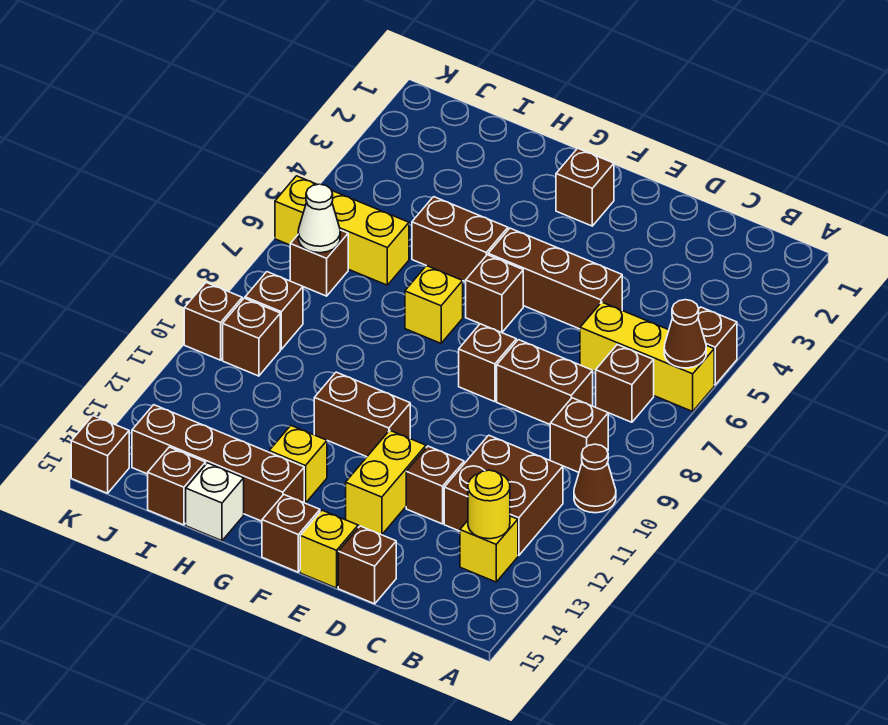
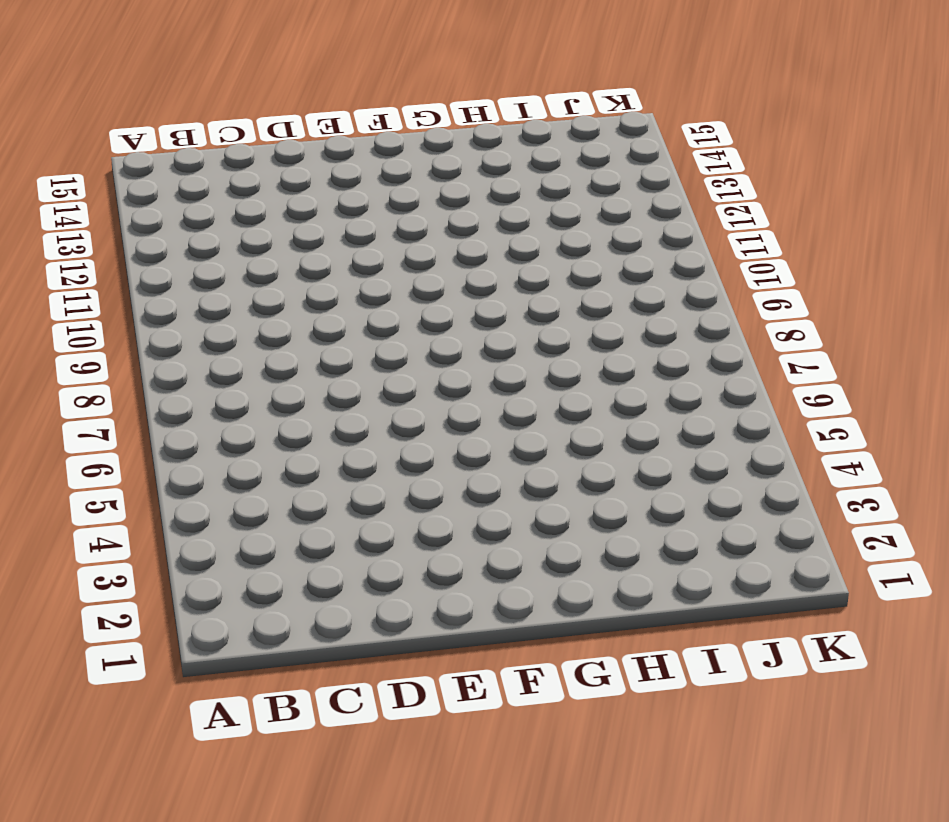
none -> brown 1x1 brick [698,307,737,385]
none -> yellow 1x3 brick [580,302,714,411]
none -> brown 1x1 cone [574,444,616,513]
none -> brown 1x1 brick [596,345,654,422]

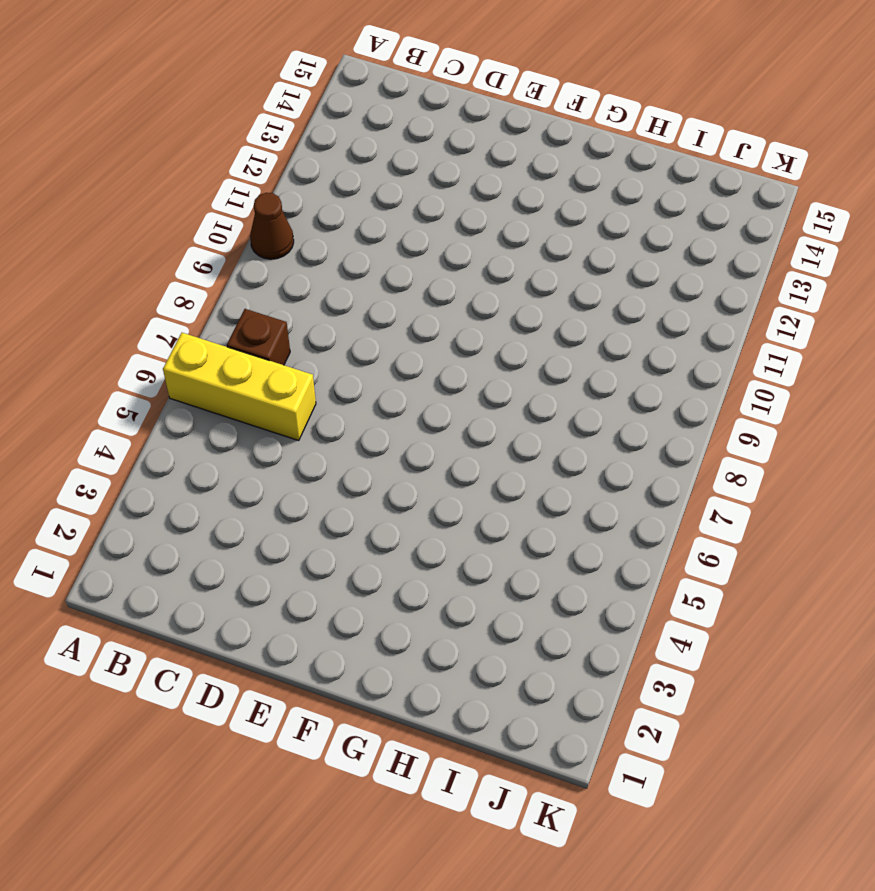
none -> brown 1x1 brick [698,307,737,385]
none -> brown 1x1 brick [550,398,608,472]
none -> brown 2x2 brick [444,435,563,556]
none -> yellow 1x1 brick [460,516,518,582]

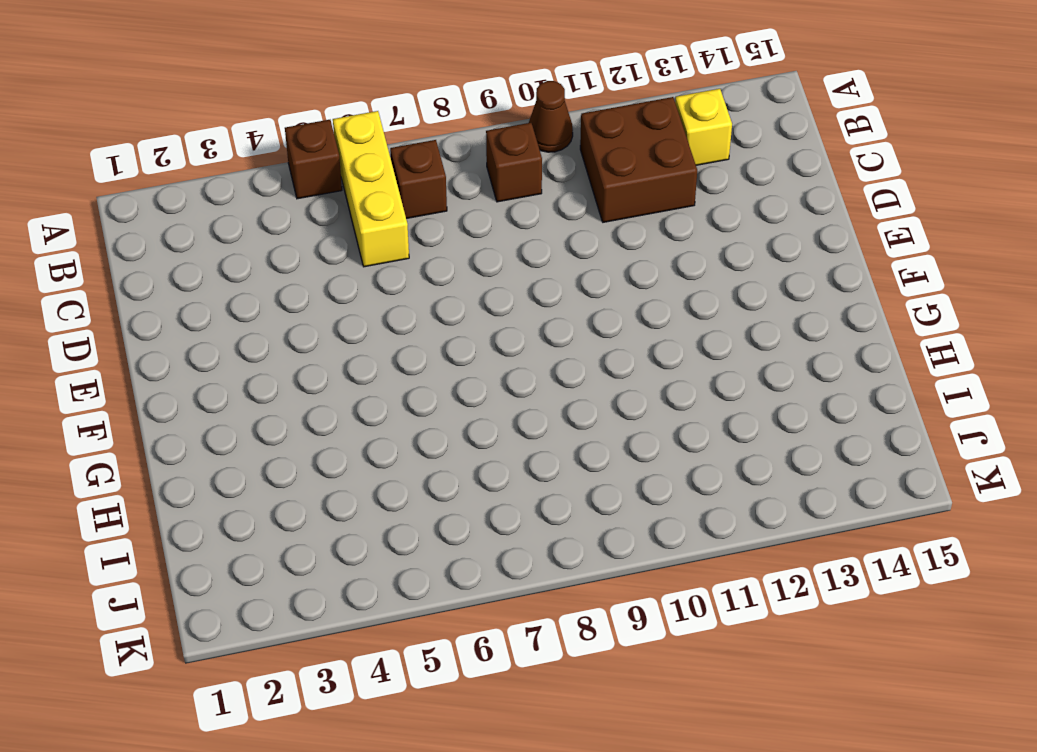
none -> brown 1x2 brick [497,340,593,424]
none -> brown 1x3 brick [488,228,622,329]
none -> brown 1x1 brick [406,446,464,524]
none -> brown 1x1 brick [338,526,396,604]

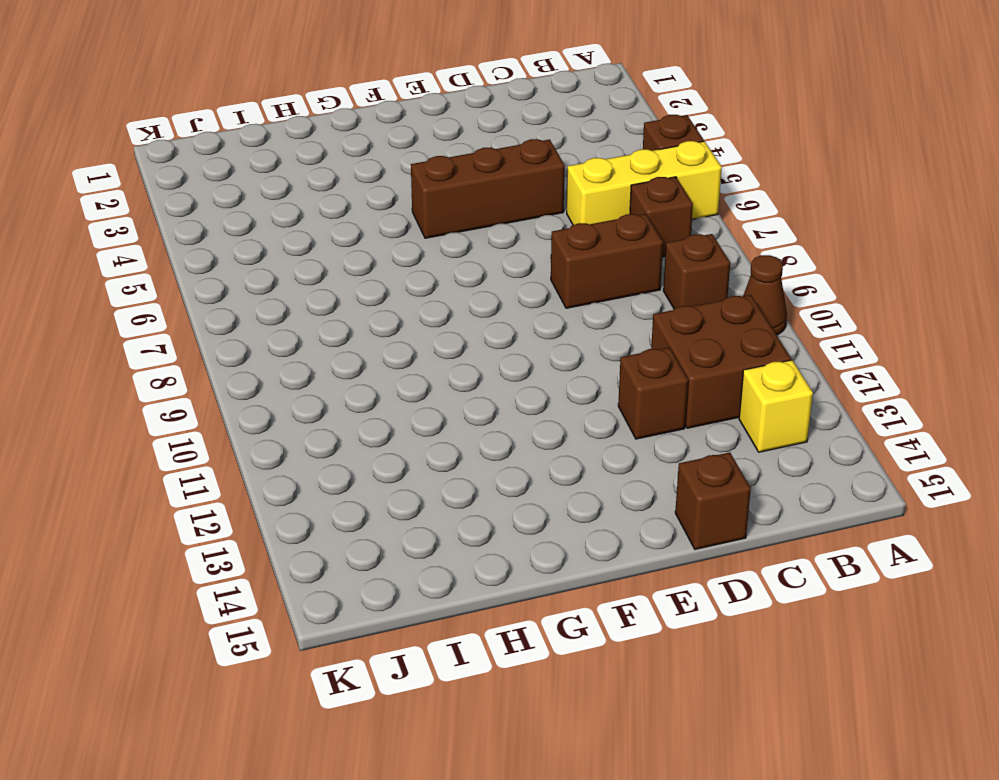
none -> brown 1x1 brick [459,324,516,402]
none -> yellow 1x2 brick [346,430,426,535]
none -> yellow 1x1 brick [300,510,358,588]
none -> brown 1x1 brick [556,148,614,226]

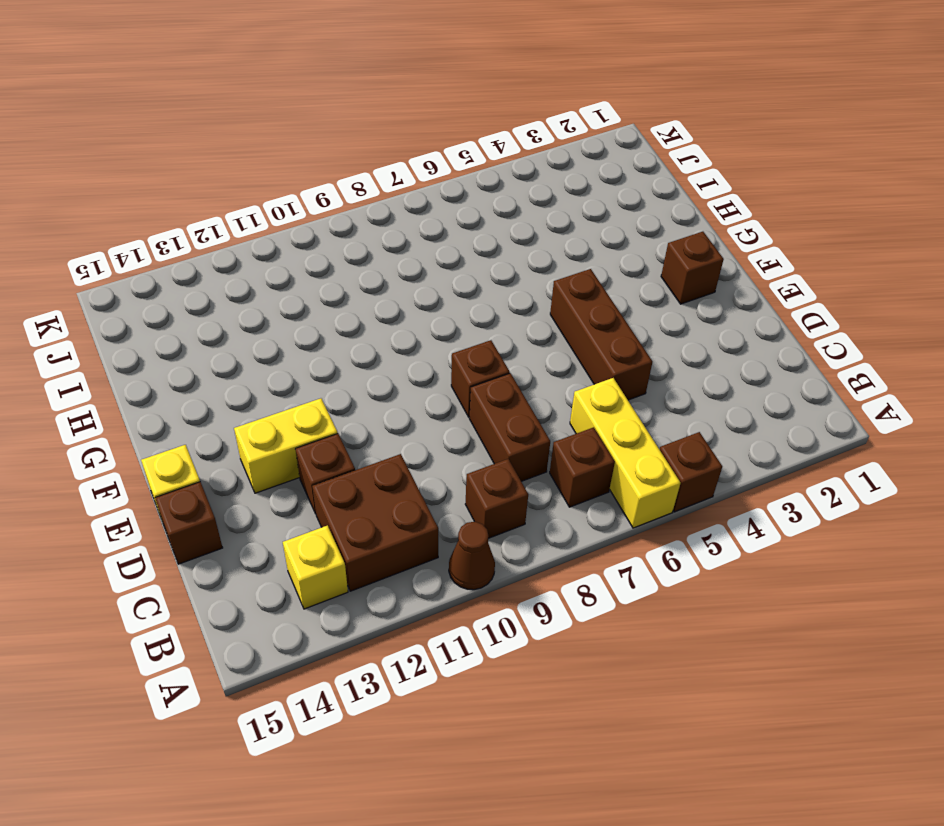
none -> brown 1x1 brick [466,255,523,333]
none -> brown 1x2 brick [314,372,410,457]
none -> brown 1x1 brick [262,495,320,572]
none -> brown 1x2 brick [412,197,508,282]

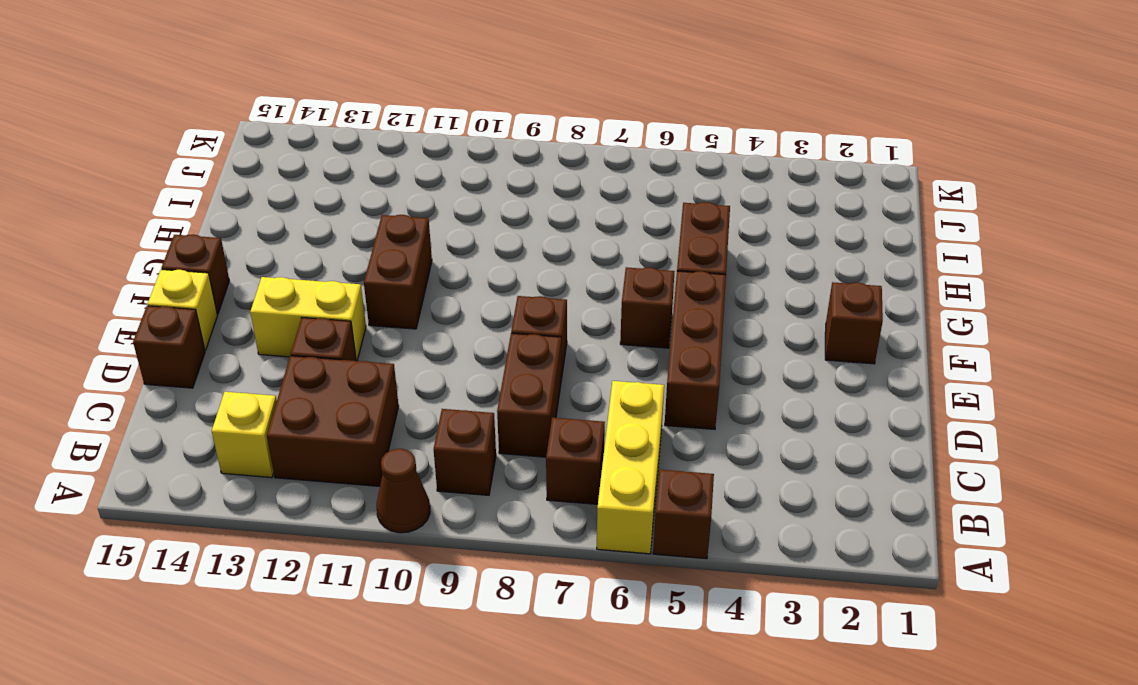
none -> yellow 1x1 brick [405,266,463,343]
none -> yellow 1x1 brick [269,426,327,503]
none -> brown 1x4 brick [132,405,304,521]
none -> white 1x1 brick [186,463,244,541]

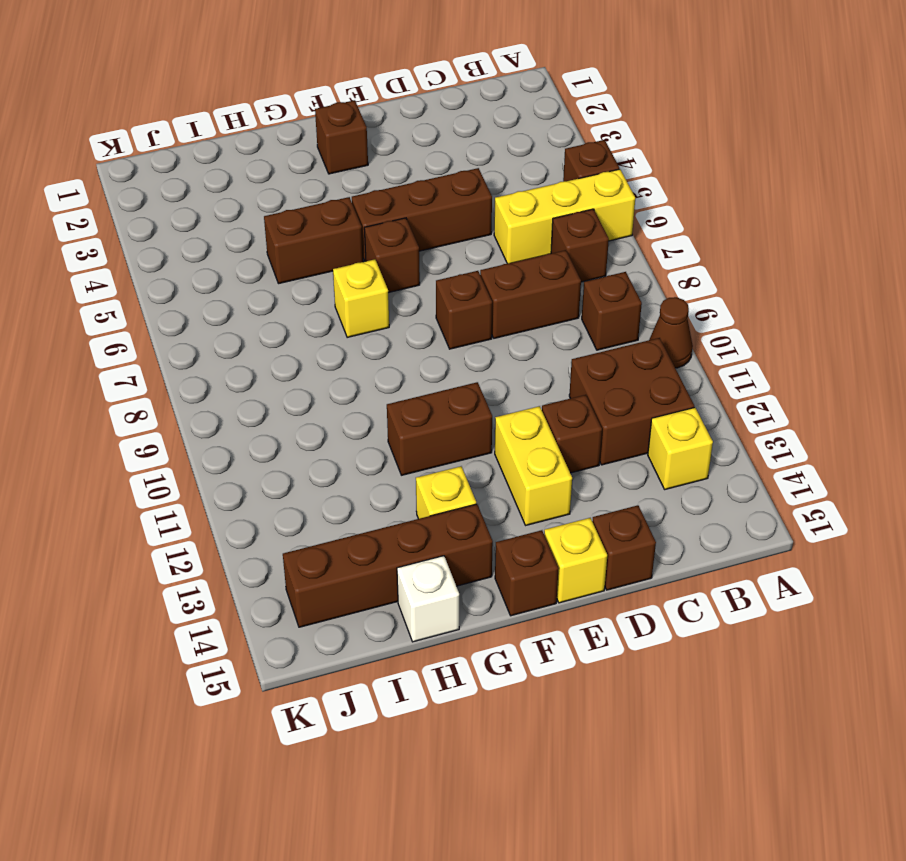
none -> yellow 1x3 brick [275,176,409,285]
none -> brown 1x1 brick [148,447,206,525]
none -> brown 1x1 brick [290,230,348,296]
none -> brown 1x1 brick [245,272,303,349]

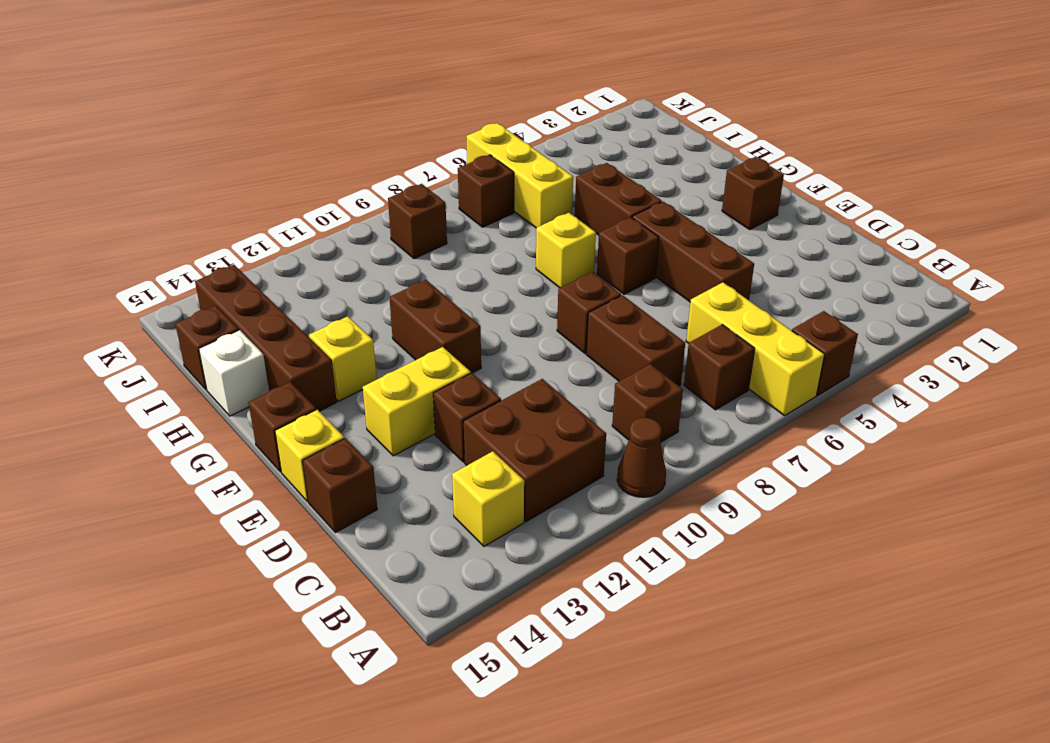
none -> brown 1x1 brick [223,298,280,376]
none -> brown 1x1 brick [184,283,242,360]
none -> brown 1x1 brick [71,416,129,493]
none -> brown 1x1 cone [664,300,706,368]

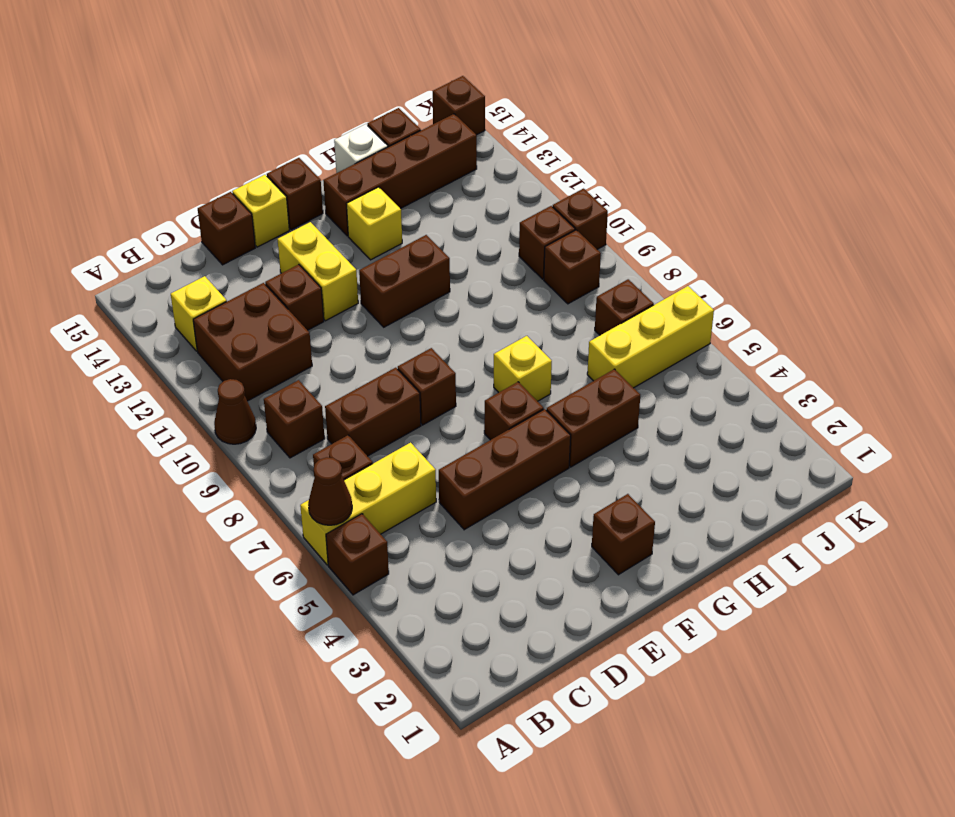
none -> yellow 1x1 round brick [468,470,510,539]
none -> white 1x1 cone [298,184,340,253]

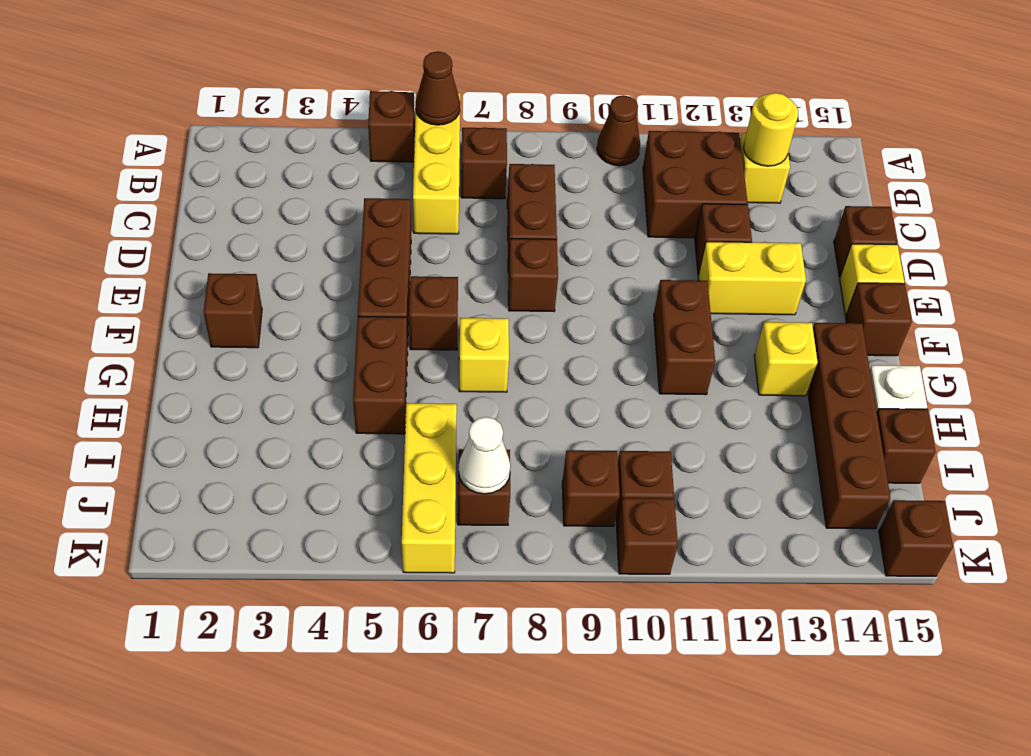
none -> brown 1x1 brick [550,398,608,472]

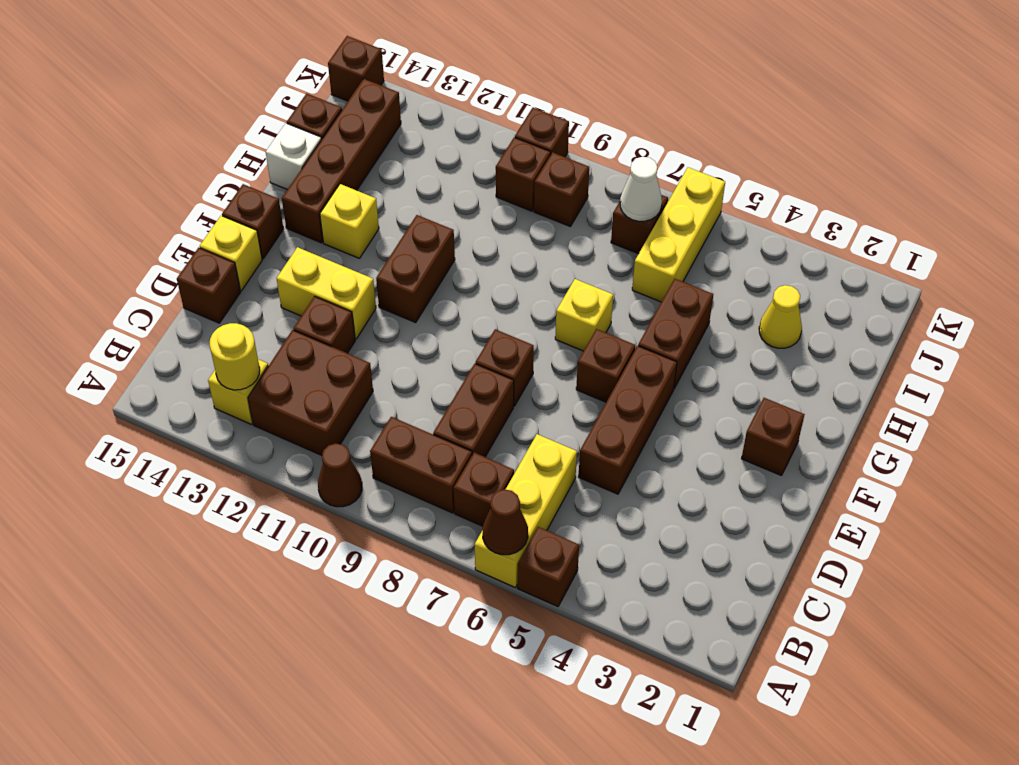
brown 1x2 brick [370,417,472,513] -> brown 1x1 brick [550,398,608,472]
yellow 1x1 cone [759,285,802,348] -> none

